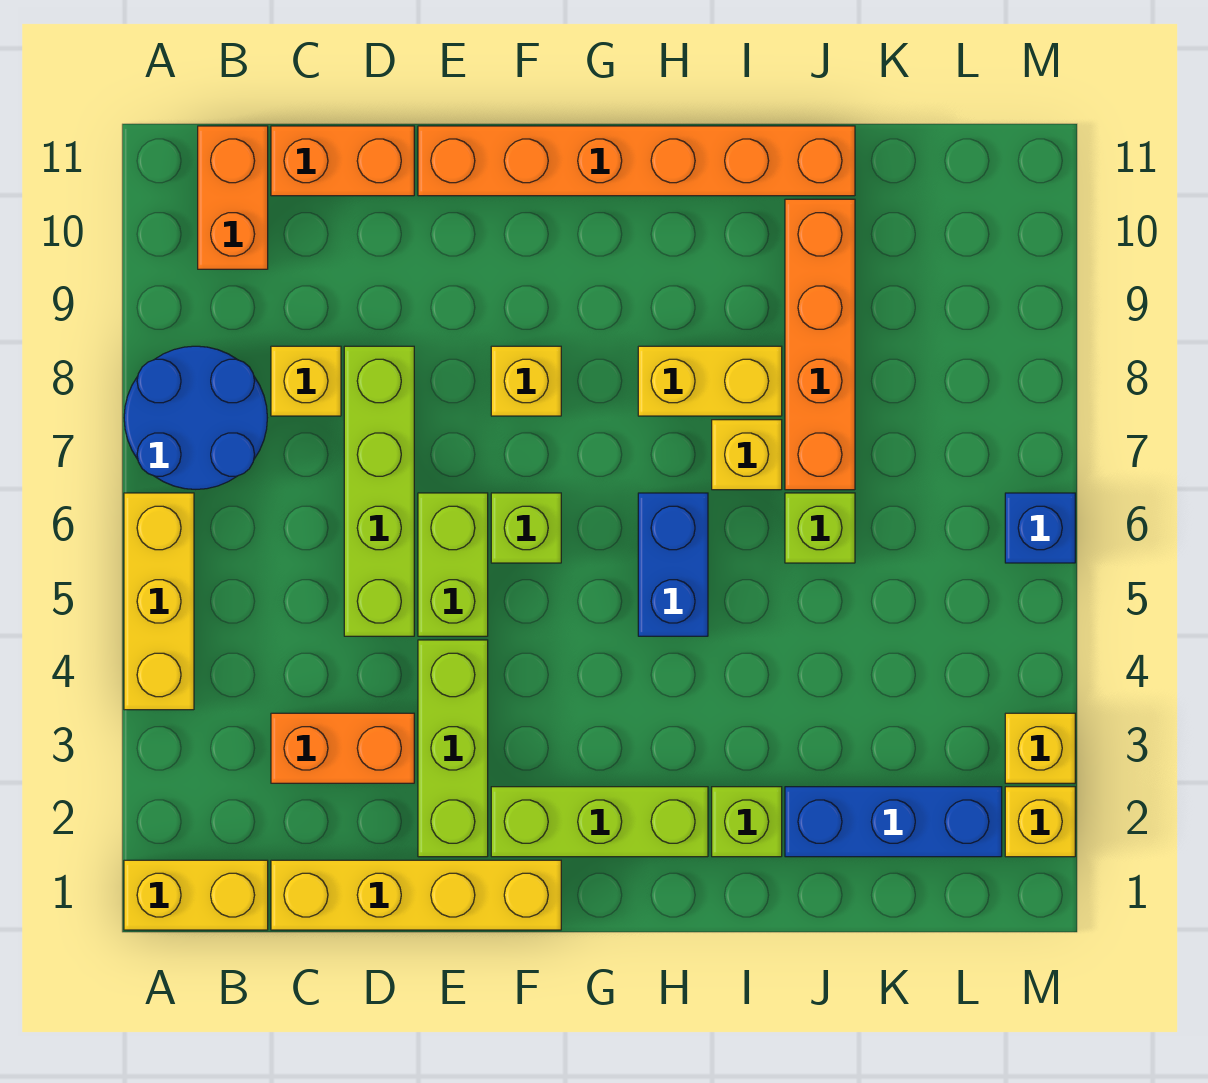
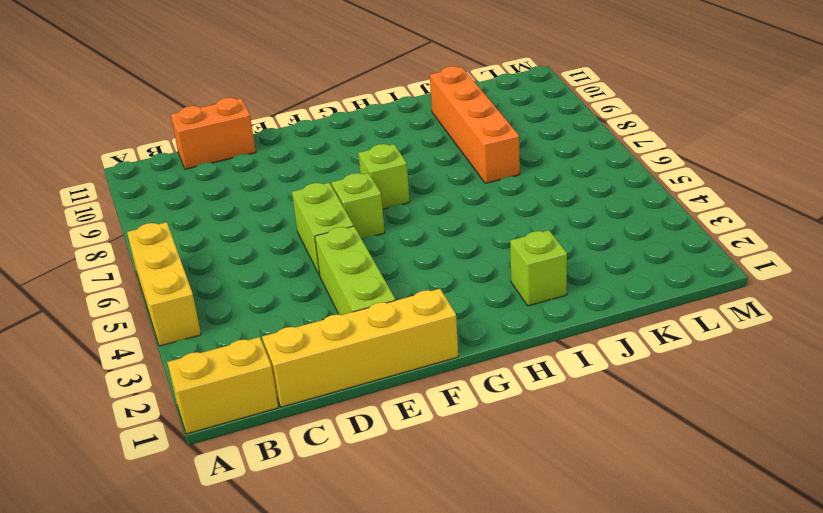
lime 1x1 brick [358,144,410,209] -> lime 1x1 brick moved to [785,493,855,563]
none -> blue 2x2 round brick [124,346,267,489]
none -> orange 1x2 brick [198,126,268,269]
none -> orange 1x2 brick [271,713,414,783]

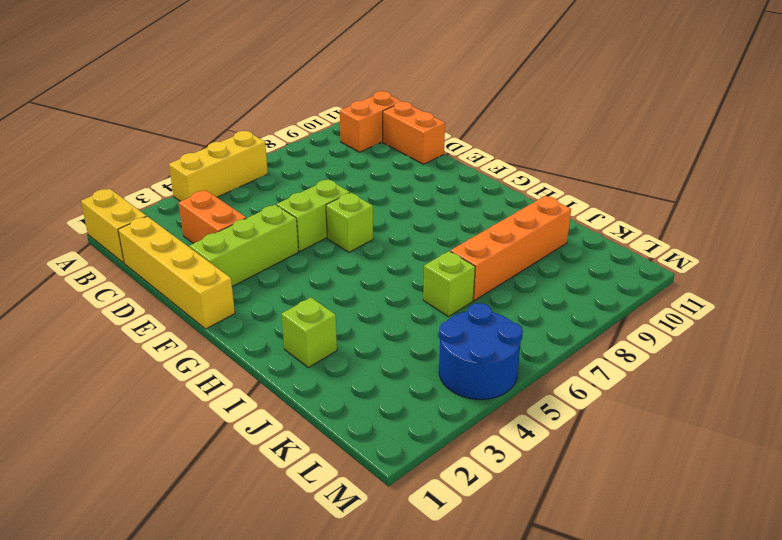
blue 2x2 round brick [439,303,523,400] -> blue 2x2 round brick moved to [124,346,267,489]
none -> yellow 1x1 brick [271,346,341,416]
none -> lime 1x4 brick [344,346,414,636]
none -> orange 1x6 brick [418,126,855,196]

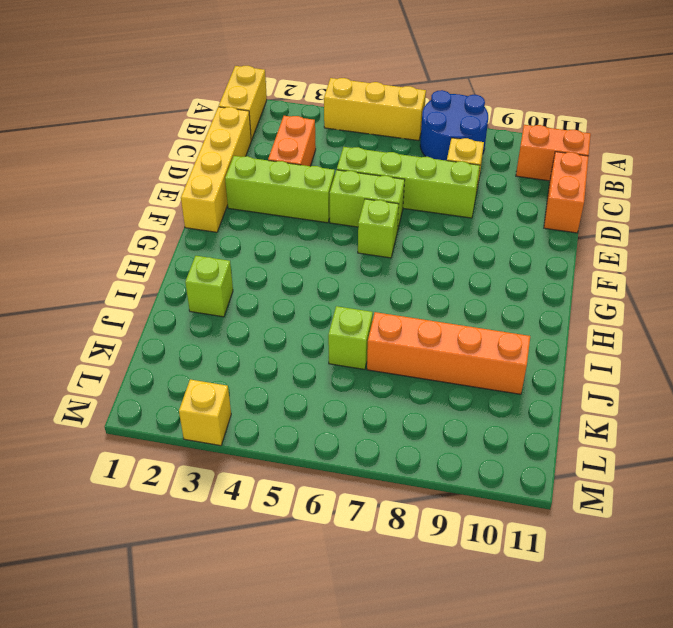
none -> orange 1x6 brick [418,126,855,196]
none -> lime 1x3 brick [491,787,708,857]
none -> yellow 1x1 brick [491,346,561,416]

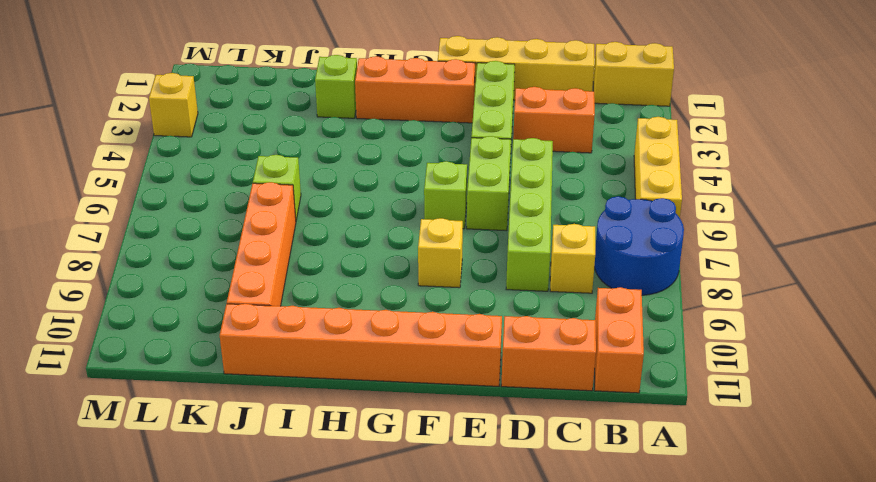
orange 1x3 brick [355,56,475,123] -> lime 1x3 brick [491,787,708,857]
none -> blue 1x2 brick [638,493,708,636]
none -> yellow 1x2 brick [638,346,782,416]
none -> yellow 1x1 brick [712,420,782,490]

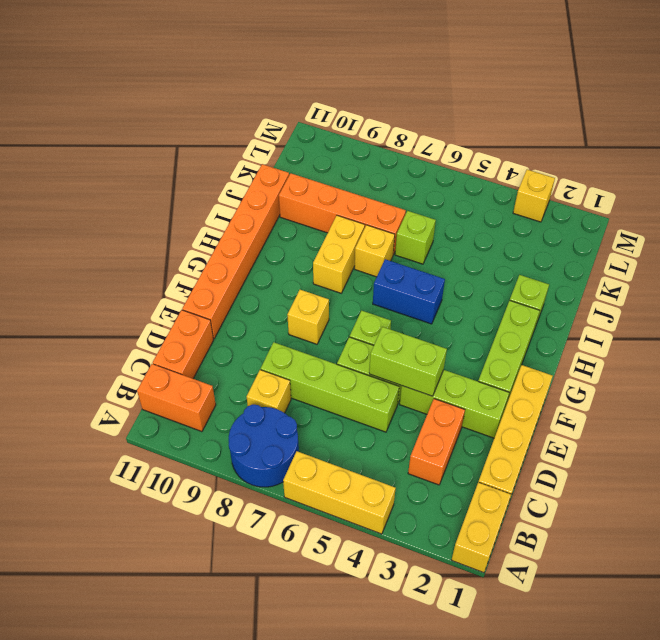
lime 1x2 brick [369,327,447,396] -> none
none -> blue 1x3 brick [785,787,1002,857]
none -> yellow 1x1 brick [1005,787,1075,857]
none -> blue 1x1 brick [1005,493,1075,563]

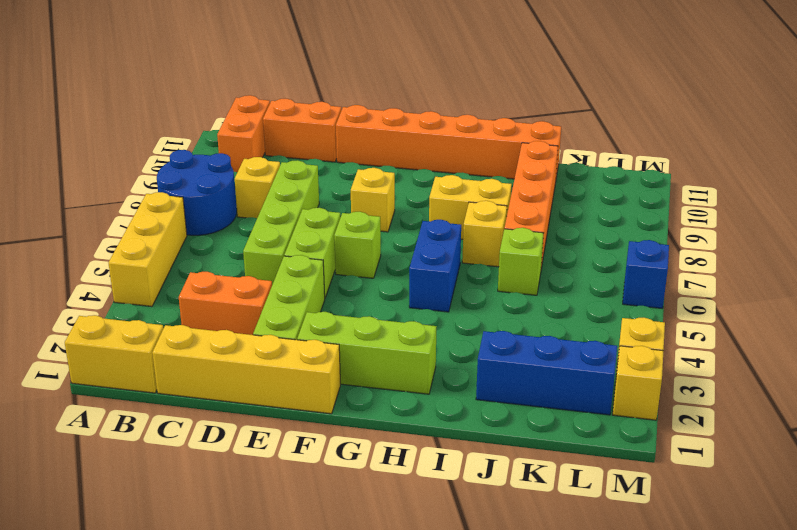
none -> lime 1x1 brick [712,787,782,857]

